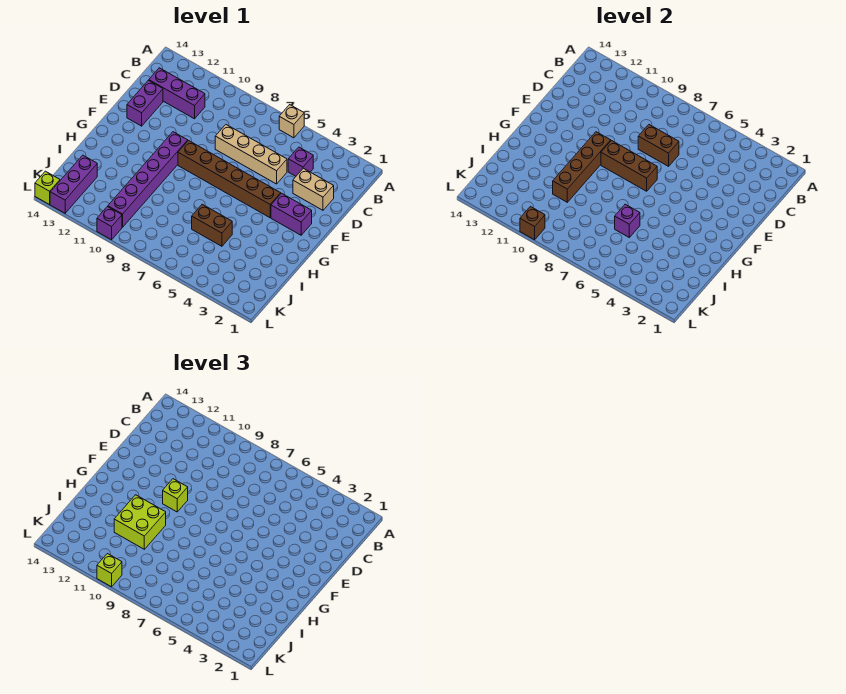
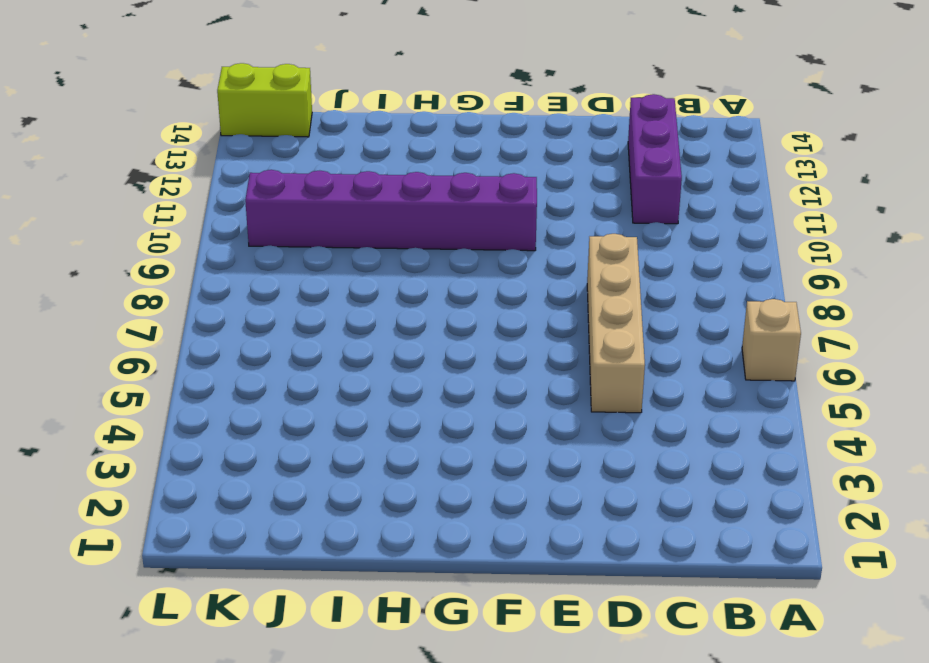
lime 1x2 brick [217,63,312,137] -> lime 1x1 brick [35,171,60,205]
none -> purple 1x1 brick [288,147,313,176]
none -> tan 1x2 brick [293,168,334,210]
none -> purple 1x2 brick [127,80,163,126]

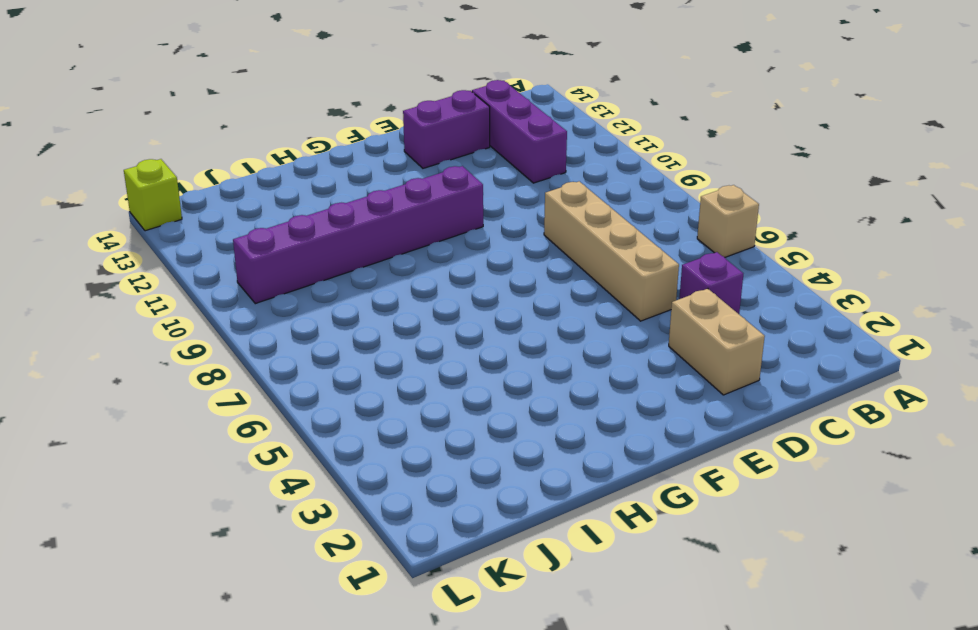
none -> purple 1x2 brick [271,193,312,235]
none -> brown 1x6 brick [178,141,281,218]
none -> brown 1x2 brick [192,204,232,246]

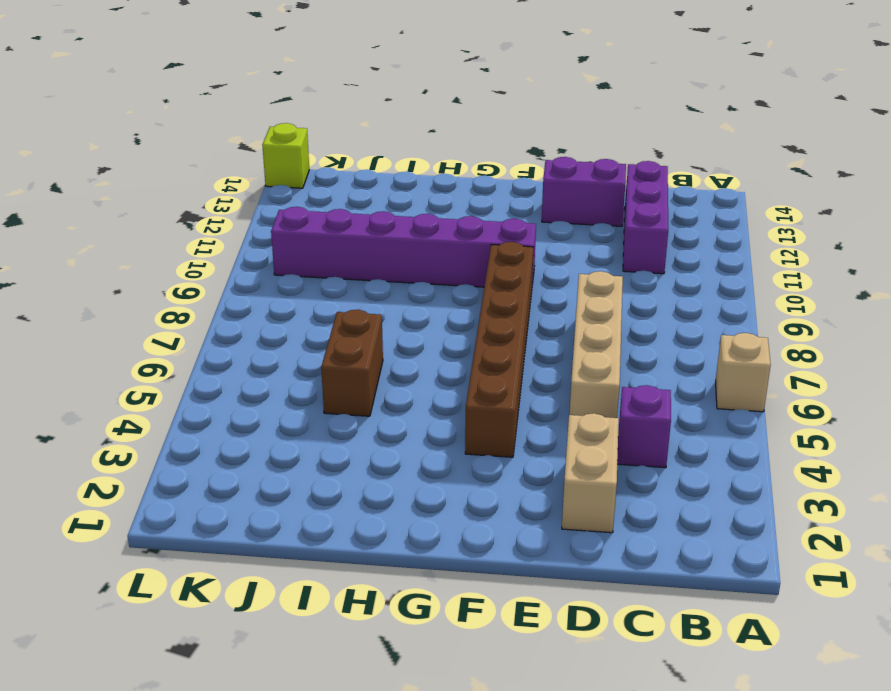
none -> purple 1x2 brick [271,193,312,235]
none -> purple 1x3 brick [50,155,97,213]
none -> purple 1x1 brick [97,207,122,240]

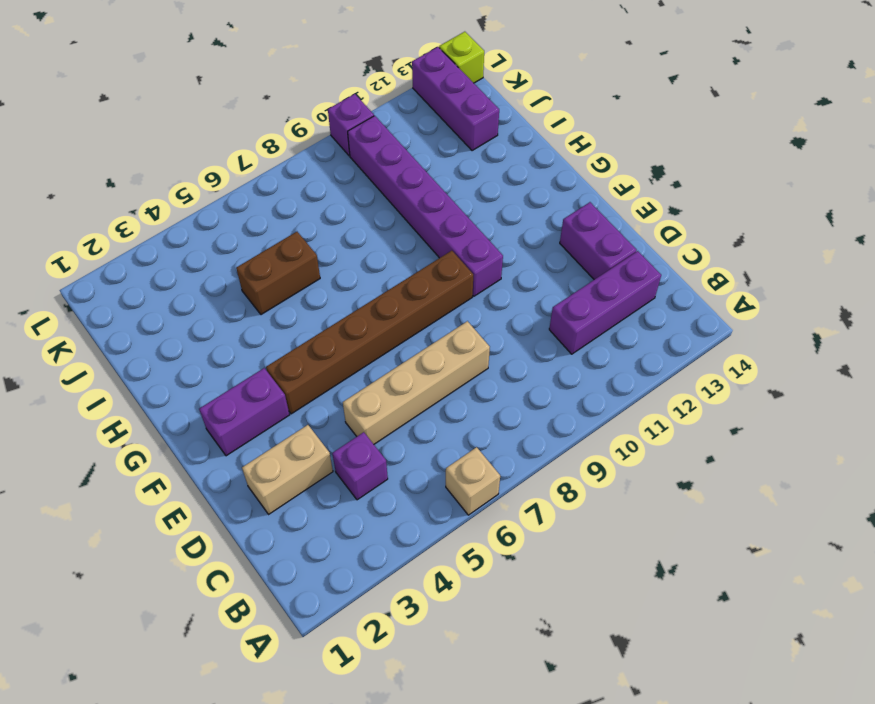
none -> brown 1x2 brick [638,125,679,166]
none -> brown 1x3 brick [601,141,657,191]
none -> brown 1x4 brick [553,132,611,202]

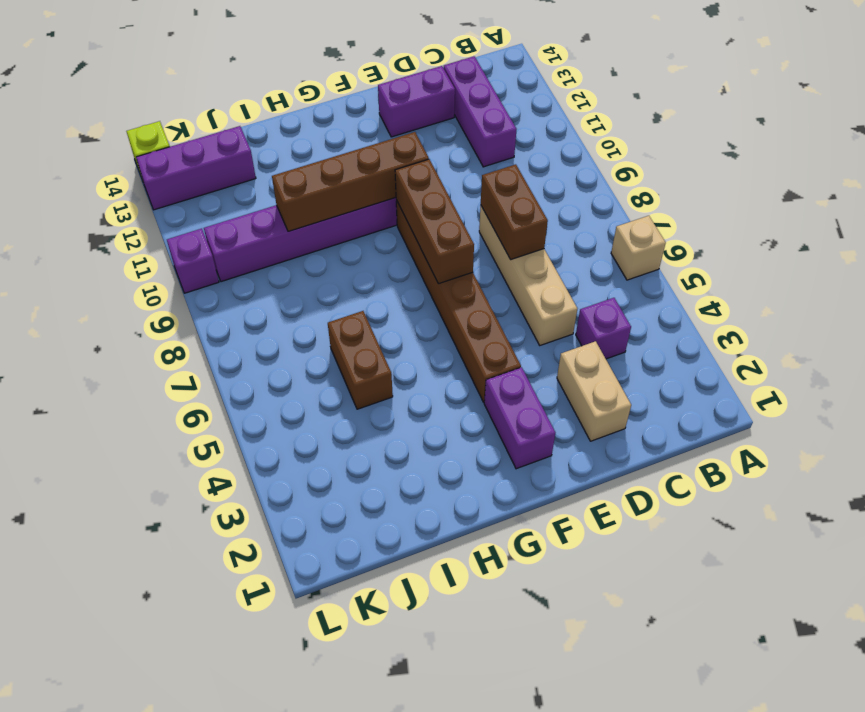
none -> purple 1x1 brick [615,204,640,237]
none -> brown 1x1 brick [520,207,545,240]
none -> lime 1x1 brick [163,479,188,512]

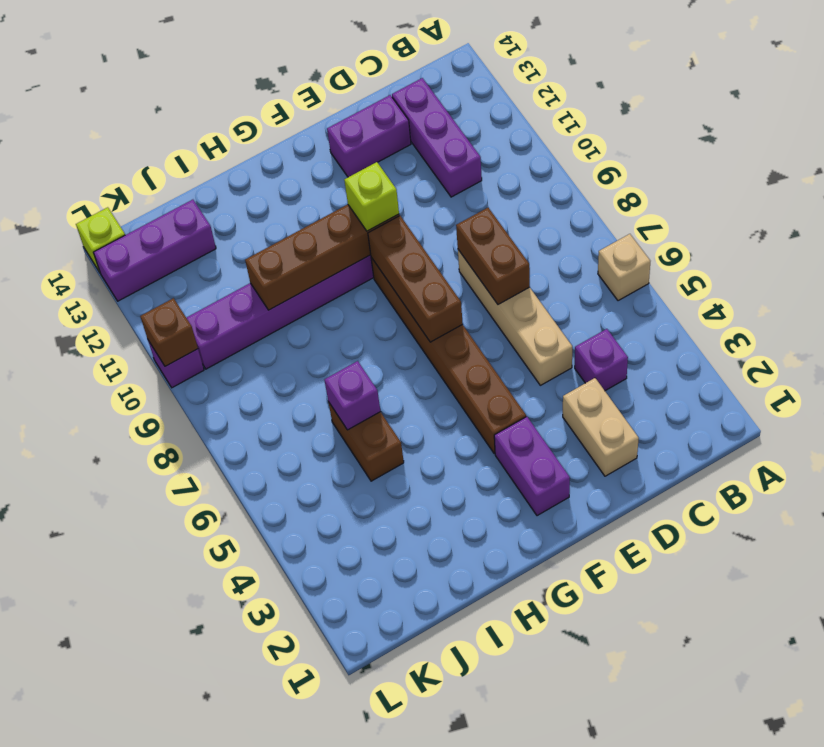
none -> lime 2x2 brick [114,495,166,549]
none -> lime 1x1 brick [97,554,122,587]

